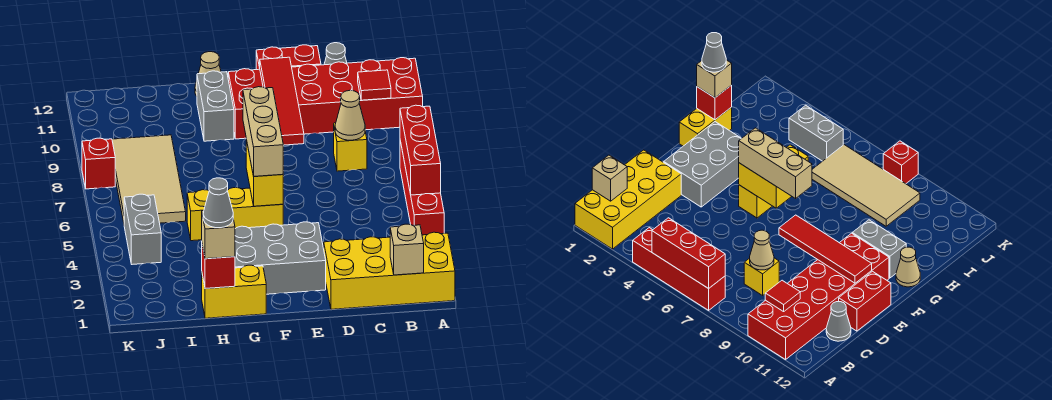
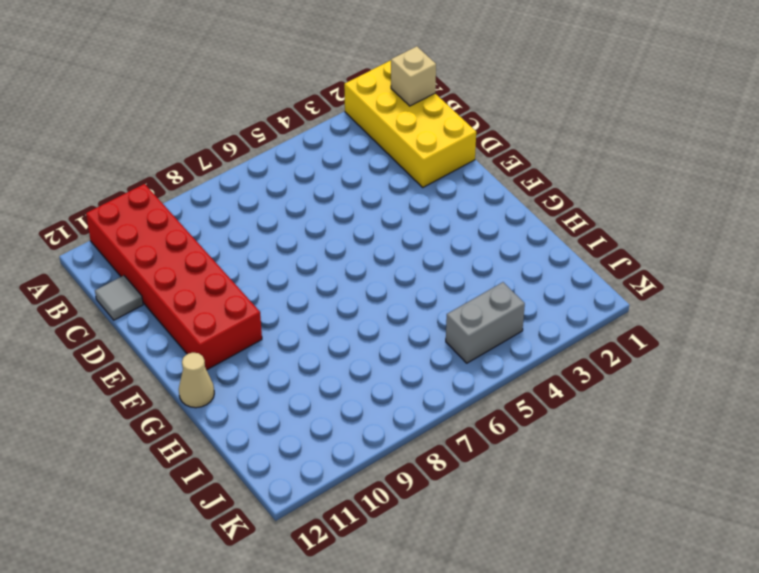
grey 1x1 tile [95,276,143,320] -> grey 1x1 cone [324,43,347,65]
none -> red 1x4 brick [400,141,444,235]
none -> yellow 1x1 brick [334,123,367,171]
none -> red 1x2 brick [256,45,321,70]

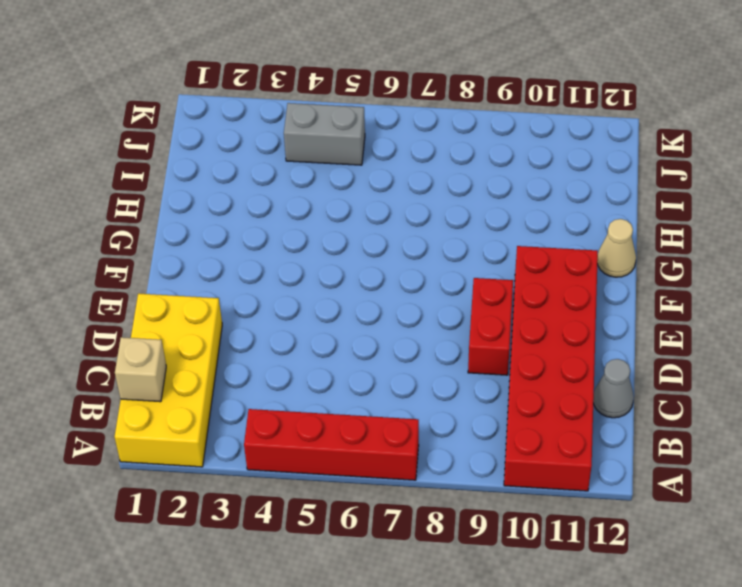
red 1x2 brick [468,278,513,375] -> red 1x2 brick moved to [256,45,321,70]
none -> yellow 1x1 brick [334,123,367,171]
none -> grey 2x3 brick [235,222,326,294]
none -> yellow 1x3 brick [187,188,283,241]

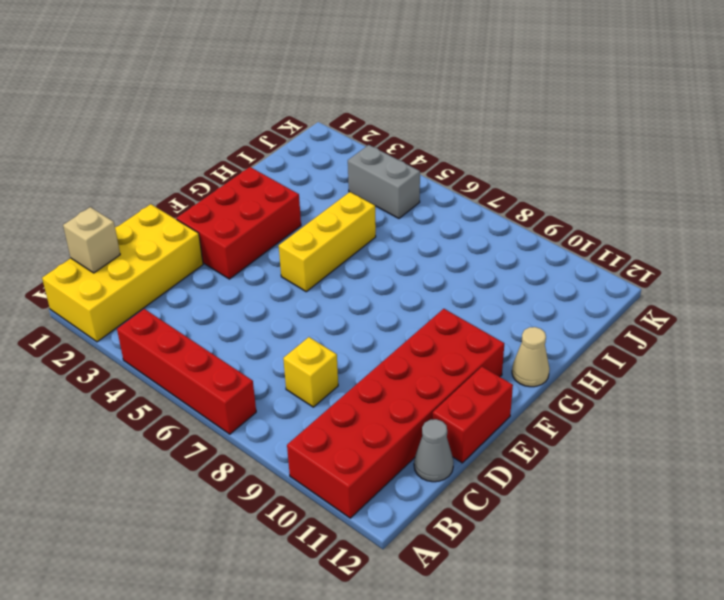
red 2x3 brick [176,167,301,279] -> grey 2x3 brick [235,222,326,294]
none -> yellow 1x2 brick [202,265,266,318]
none -> grey 1x2 brick [197,71,234,141]
none -> tan 2x4 tile [112,135,186,223]

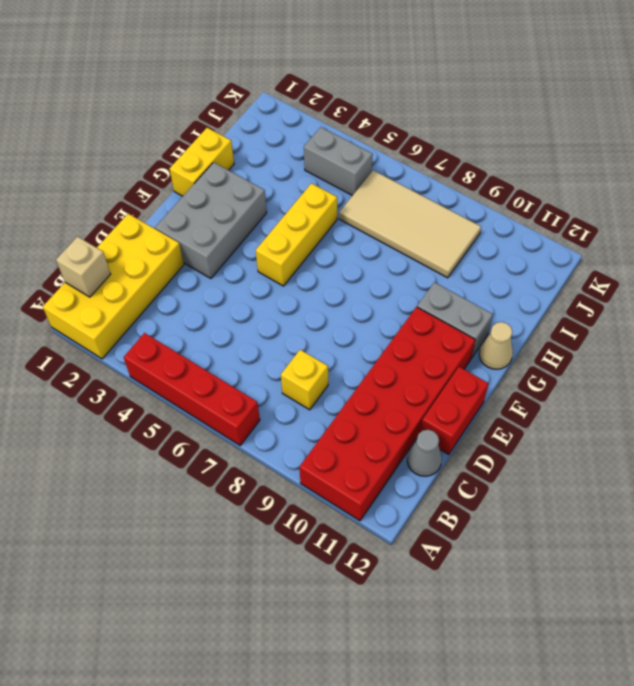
none -> red 1x1 brick [82,138,115,189]
none -> red 1x3 brick [400,105,441,195]
none -> red 1x1 tile [358,70,391,100]

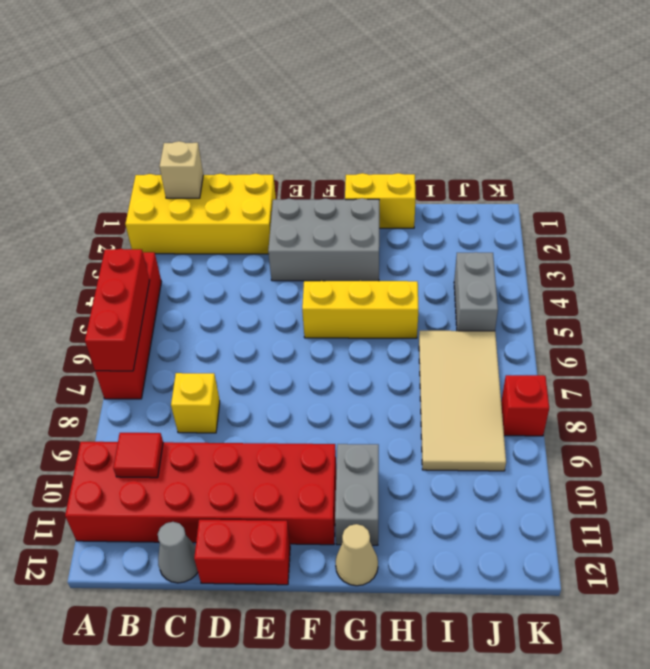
none -> tan 1x1 cone [335,90,365,140]
none -> red 1x4 tile [260,57,304,145]
none -> yellow 1x2 brick [246,139,283,206]

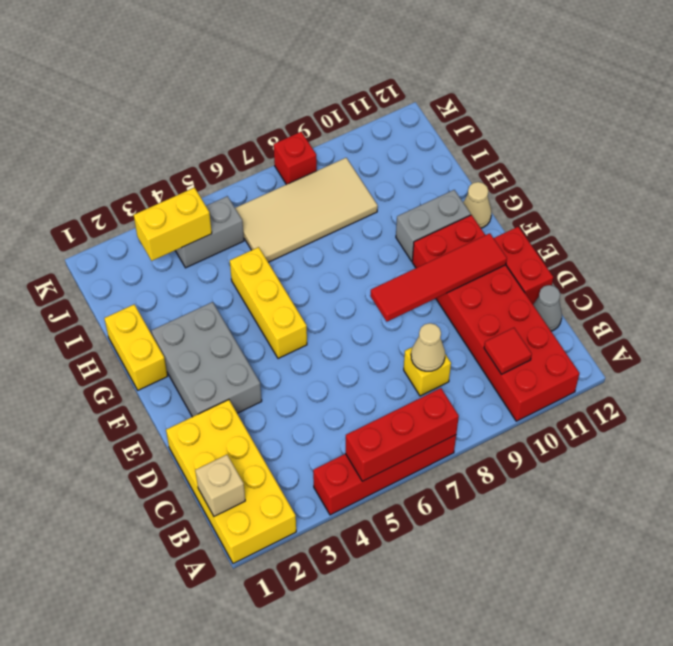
yellow 1x2 brick [134,188,212,261] -> yellow 1x2 brick moved to [246,139,283,206]
none -> red 1x1 brick [202,245,235,289]
none -> tan 1x3 brick [243,87,283,176]
none -> tan 1x1 brick [202,210,235,259]

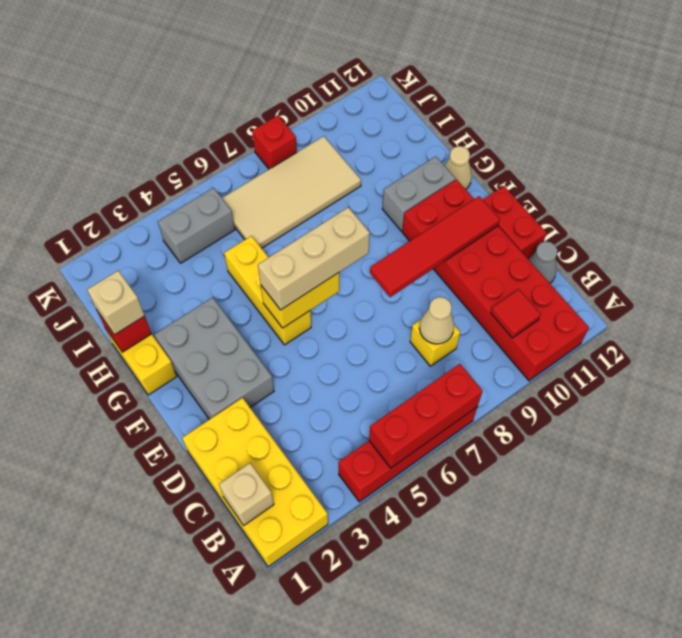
none -> grey 1x1 cone [203,178,233,228]

